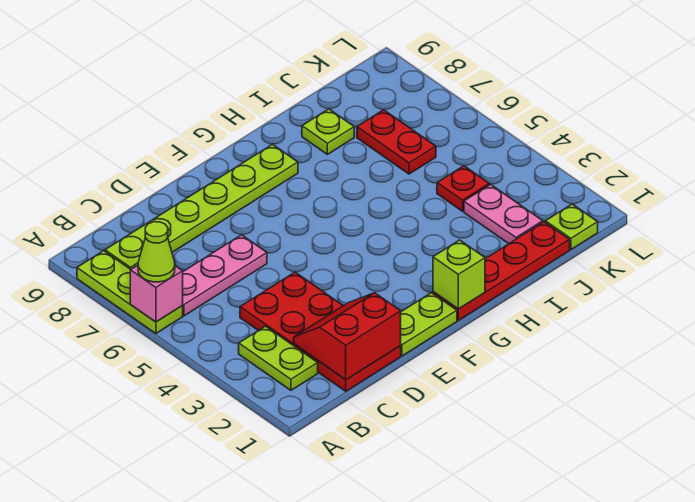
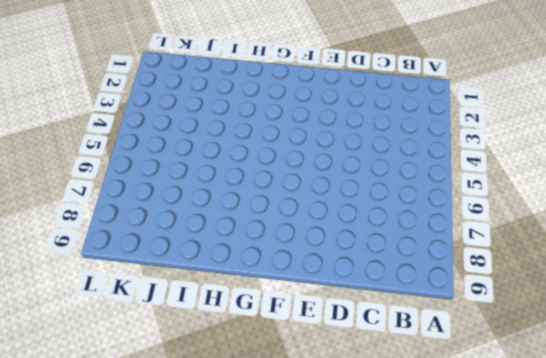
none -> lime 1x3 plate [77,251,183,334]
none -> lime 1x2 plate [239,326,318,390]
none -> pink 1x3 plate [182,235,267,316]

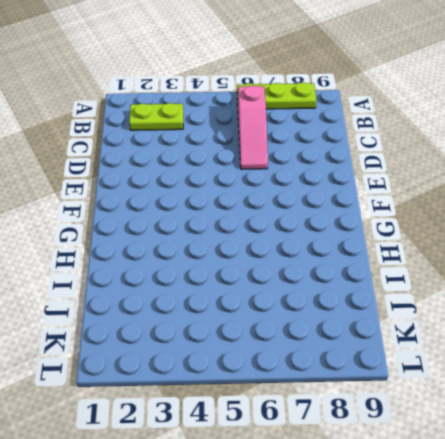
pink 1x3 slope [238,86,268,169] -> pink 1x3 plate [182,235,267,316]
none -> lime 1x6 plate [105,144,298,269]
none -> red 2x4 plate [240,272,401,391]
none -> lime 1x2 plate [401,293,457,356]

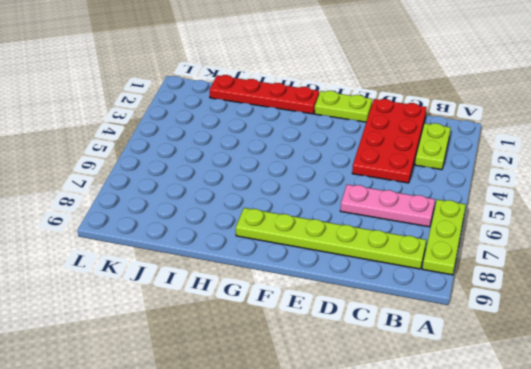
none -> lime 1x1 plate [302,109,354,154]
none -> pink 1x2 plate [464,184,543,244]
none -> red 1x1 plate [437,166,489,211]

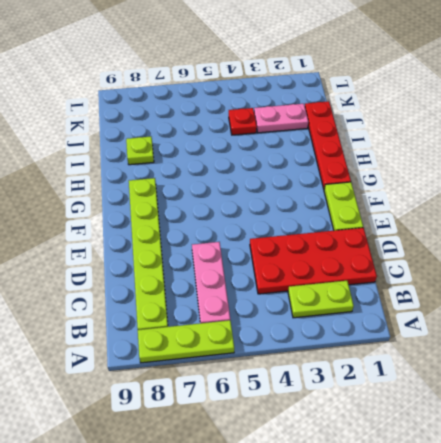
none -> red 1x2 plate [357,110,436,174]
none -> lime 1x1 plate [545,204,598,250]
none -> pink 1x1 brick [130,265,183,322]

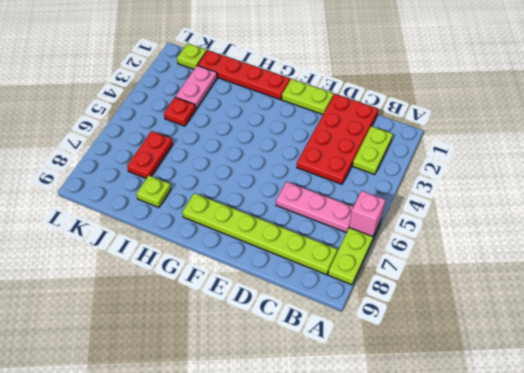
none -> red 2x2 slope [294,293,401,380]
none -> lime 1x1 brick [433,240,485,309]
none -> lime 1x1 cone [138,222,175,282]

